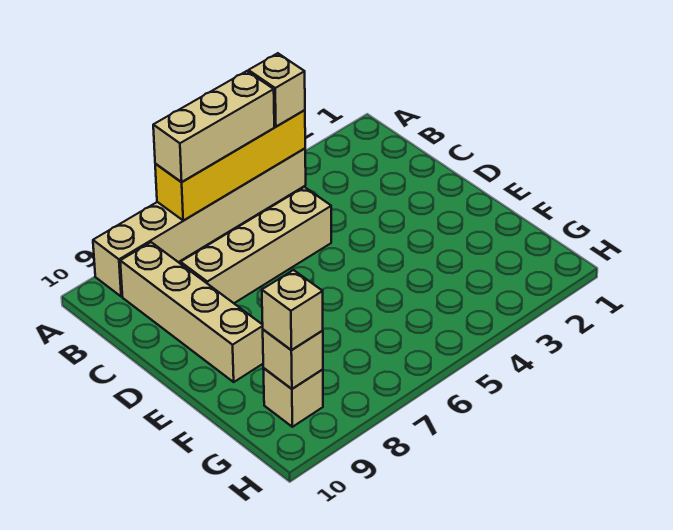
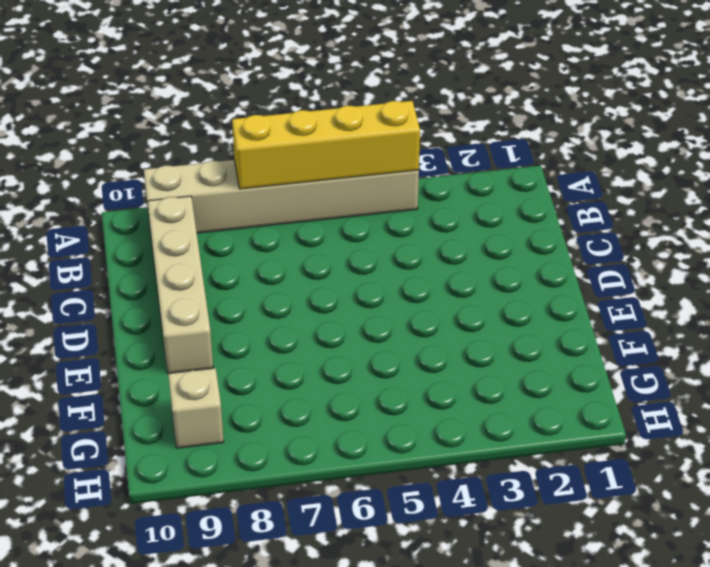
none -> tan 1x4 brick [181,187,331,303]
none -> tan 1x1 brick [263,330,323,389]

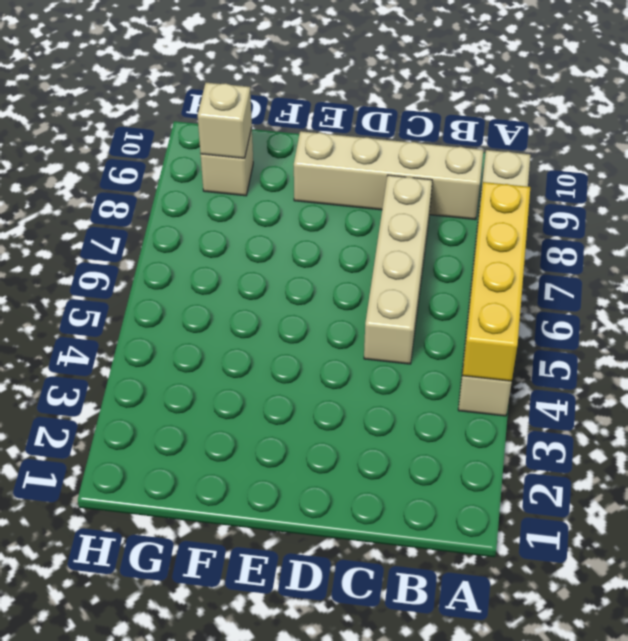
none -> tan 1x1 brick [248,53,305,127]
none -> tan 1x3 brick [153,71,274,182]

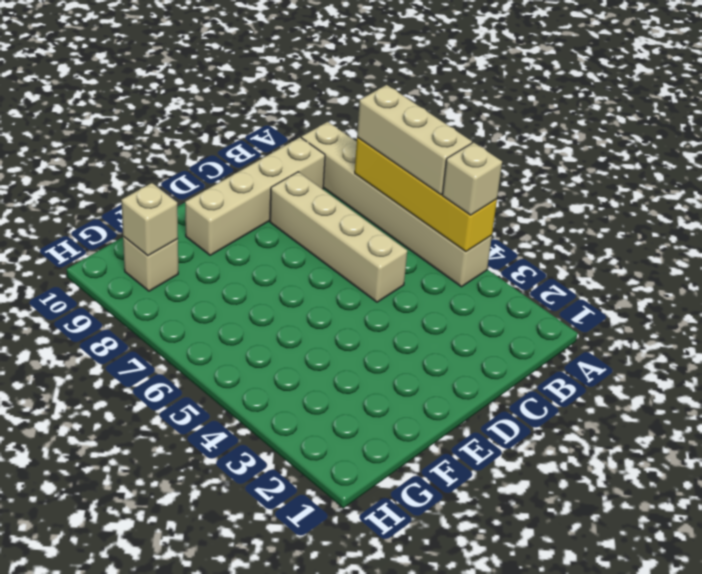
none -> tan 1x1 brick [262,270,323,350]

